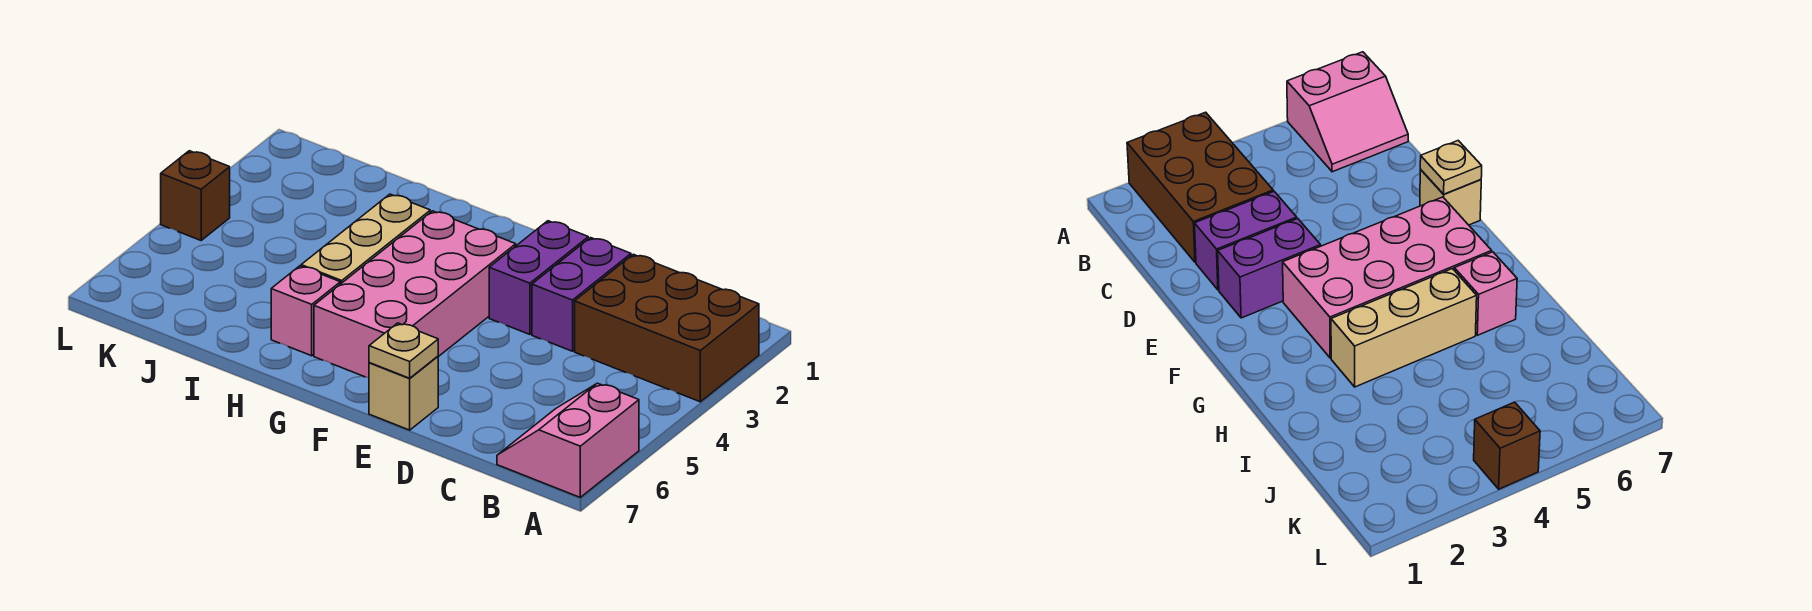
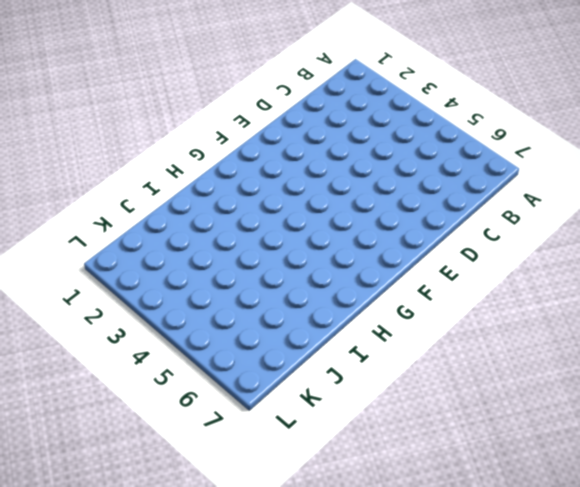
none -> brown 2x3 brick [575,254,759,402]
none -> pink 2x2 slope [497,383,639,497]

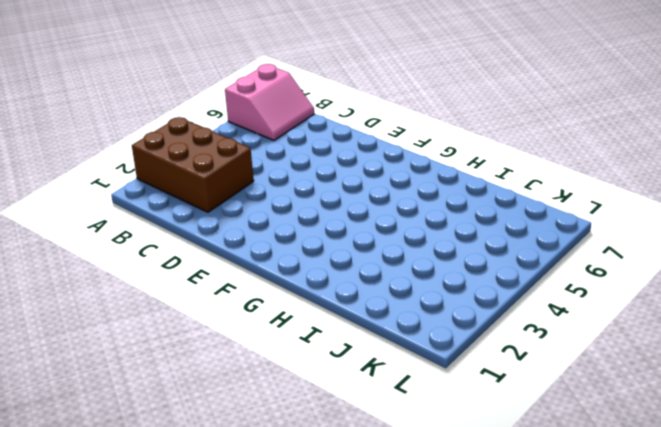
none -> purple 1x2 brick [532,238,631,351]
none -> purple 1x2 brick [489,221,588,335]

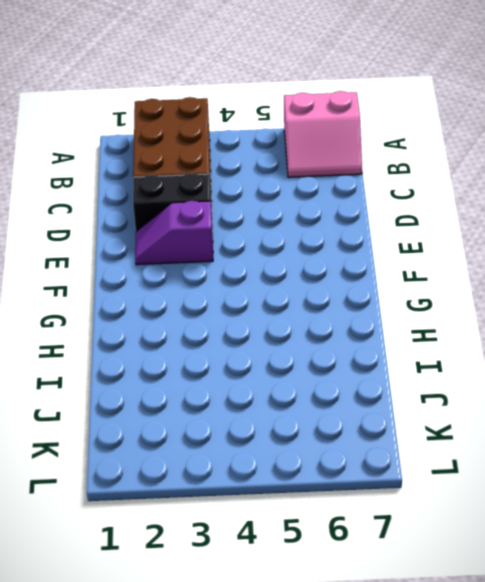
black 1x2 brick [133,173,213,232] -> purple 1x2 brick [532,238,631,351]
purple 1x2 slope [135,201,213,265] -> purple 1x2 brick [489,221,588,335]
none -> tan 1x1 brick [369,356,438,430]
none -> pink 2x4 brick [314,211,516,378]

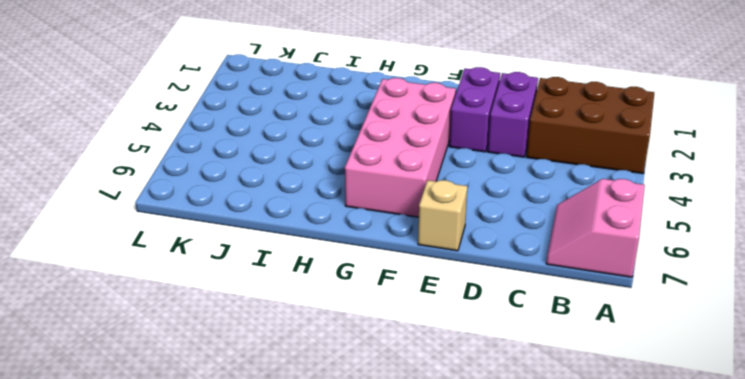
none -> tan 1x3 brick [301,194,430,284]
none -> pink 1x1 brick [271,266,340,356]

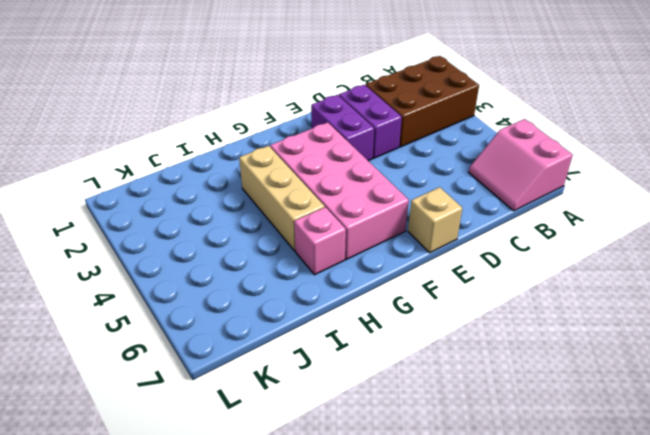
none -> brown 1x1 brick [161,151,230,240]
none -> tan 1x1 plate [369,323,438,378]

